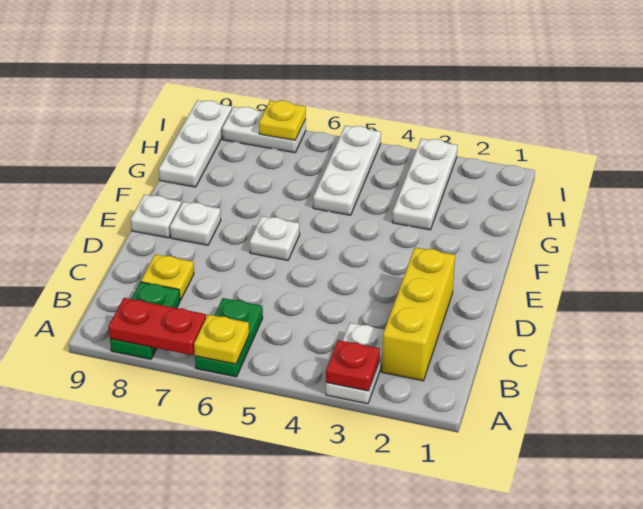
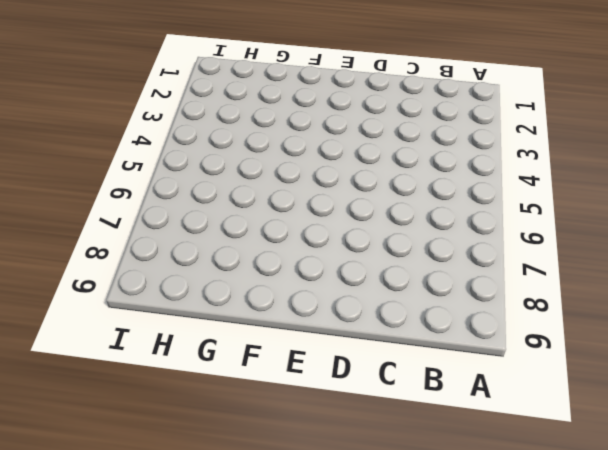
none -> white 1x2 plate [326,323,384,404]
none -> green 1x2 plate [195,298,263,377]
none -> green 1x2 plate [110,282,180,359]

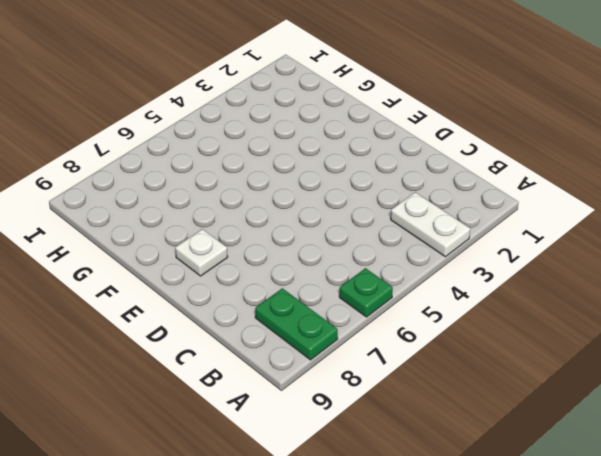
green 1x1 plate [339,268,393,317] -> green 1x2 plate [195,298,263,377]
none -> yellow 1x3 brick [382,248,455,381]
none -> yellow 1x1 plate [141,254,194,300]
none -> white 1x1 plate [250,216,300,260]

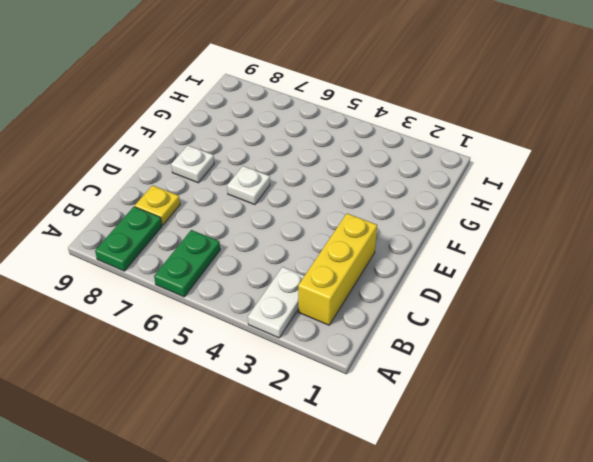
none -> white 1x1 plate [131,195,181,238]
none -> white 1x3 plate [392,139,457,230]
none -> white 1x3 plate [313,126,381,215]

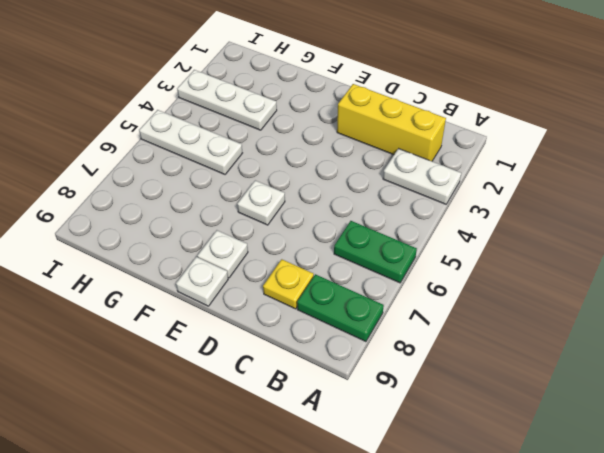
none -> white 1x3 plate [159,100,232,187]
none -> white 1x2 plate [222,107,306,153]
none -> red 1x1 plate [326,340,380,391]

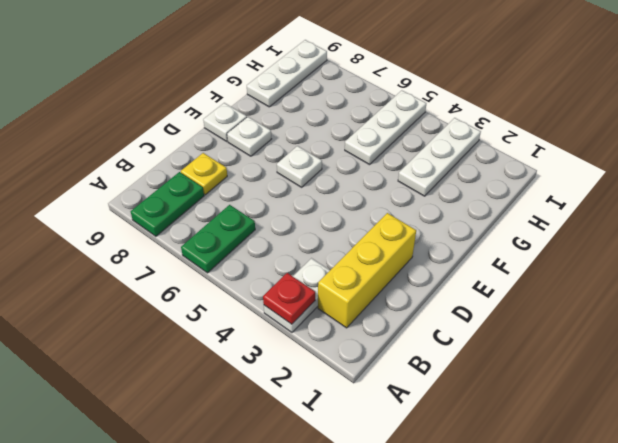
none -> white 1x2 plate [222,107,306,153]
none -> yellow 1x1 plate [194,314,249,364]
none -> red 1x2 plate [108,298,206,355]

